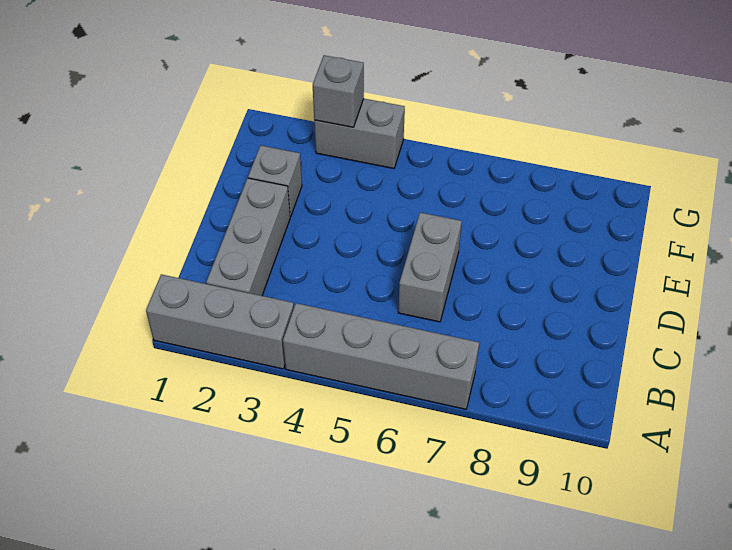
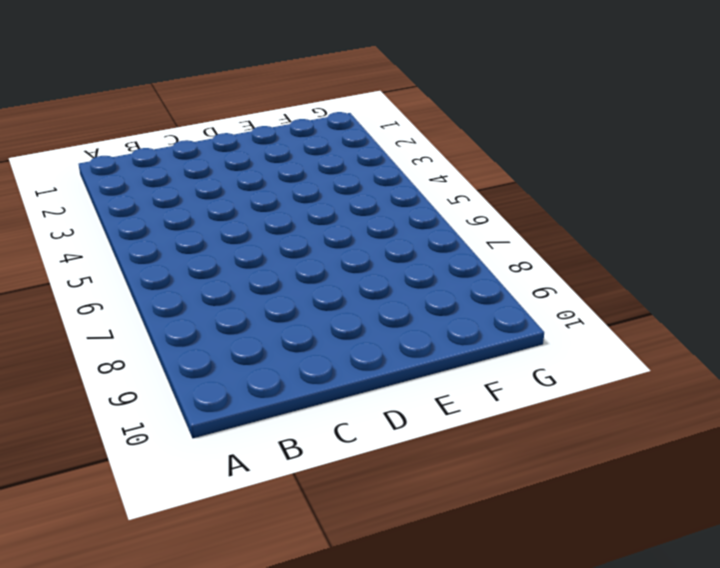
none -> grey 1x3 brick [146,274,294,369]
none -> grey 1x4 brick [283,303,479,409]

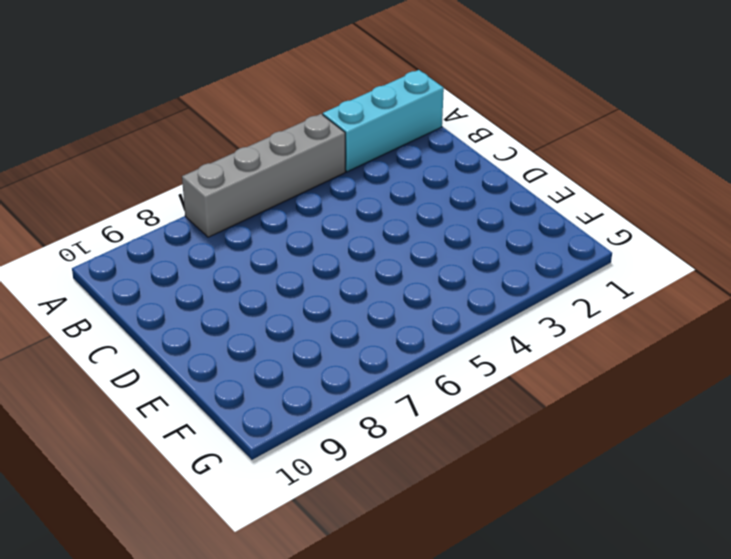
cyan 1x3 brick [323,70,444,172] -> grey 1x3 brick [146,274,294,369]
none -> grey 1x3 brick [206,178,290,296]
none -> grey 1x2 brick [398,213,462,322]

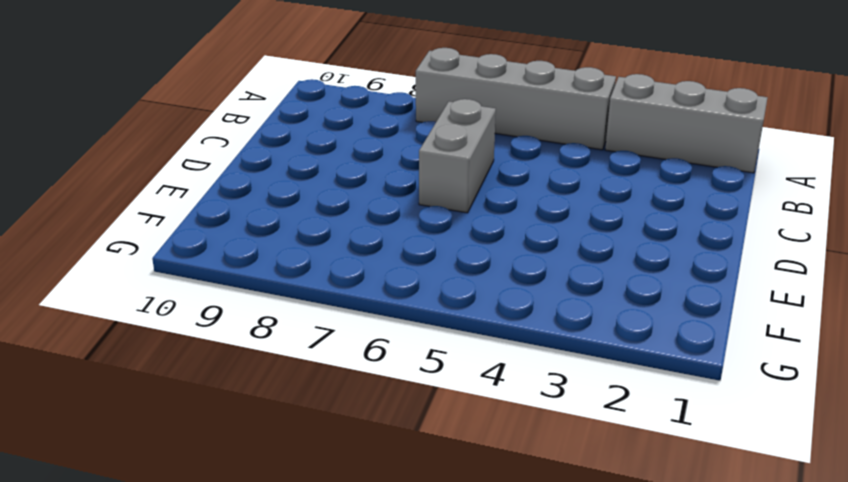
none -> grey 1x3 brick [206,178,290,296]
none -> grey 1x1 brick [248,145,302,216]

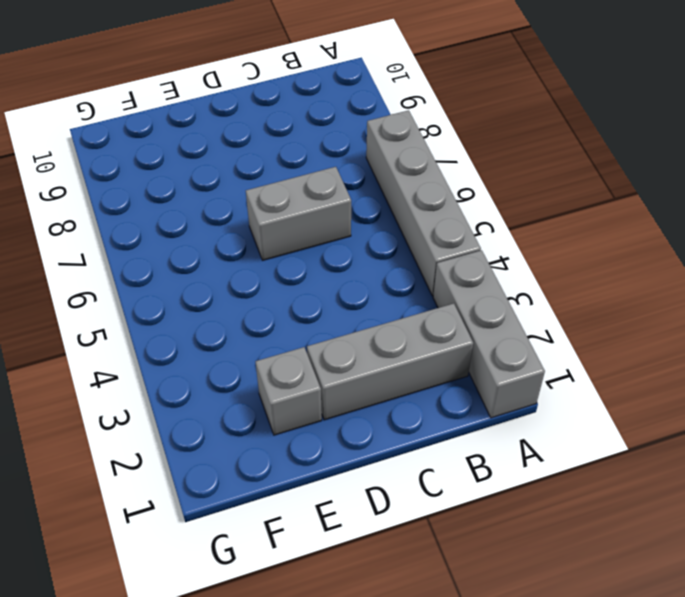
none -> grey 1x2 brick [314,99,405,169]
none -> grey 1x1 brick [313,55,364,127]

